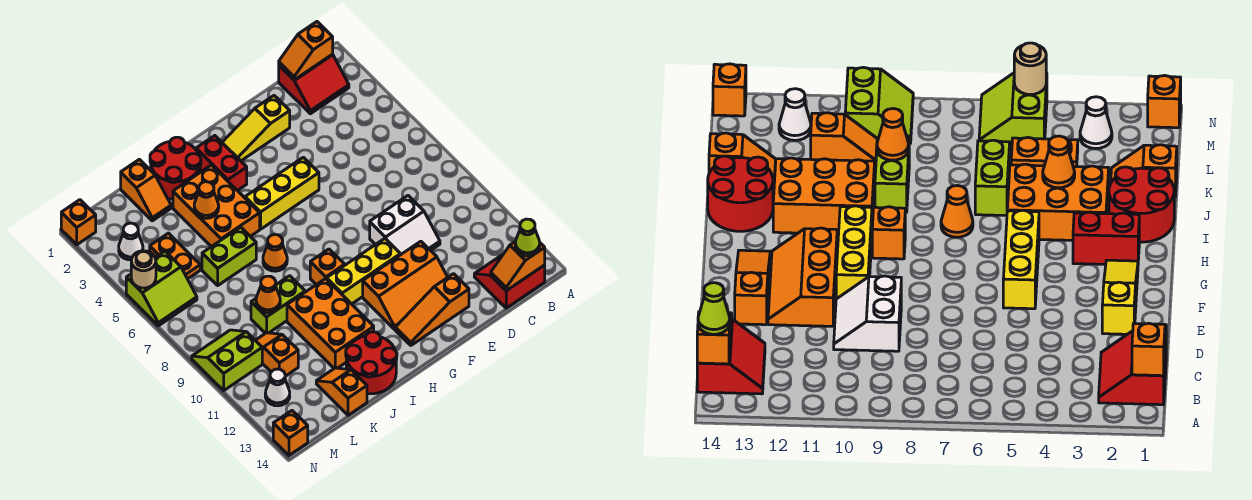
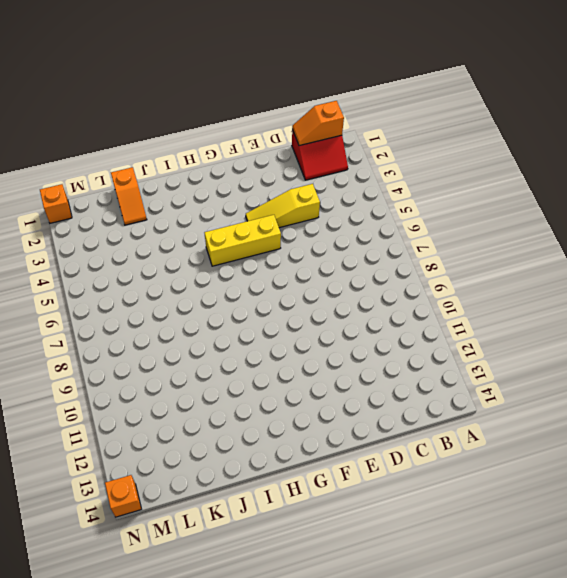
yellow 1x3 slope [246,184,320,228] -> yellow 1x3 slope moved to [222,96,290,161]
none -> red 2x2 slope [474,255,545,308]
none -> white 2x2 slope [370,196,440,255]
none -> orange 2x3 slope [363,241,448,329]
none -> orange 1x3 slope [395,274,469,345]

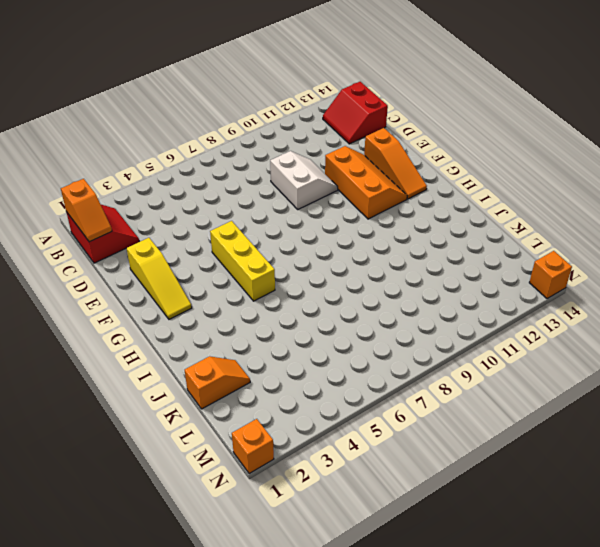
none -> yellow 1x3 brick [327,239,400,304]
none -> red 1x2 brick [196,136,247,191]
none -> orange 1x1 brick [310,249,345,285]
none -> red 2x2 round brick [150,137,201,199]

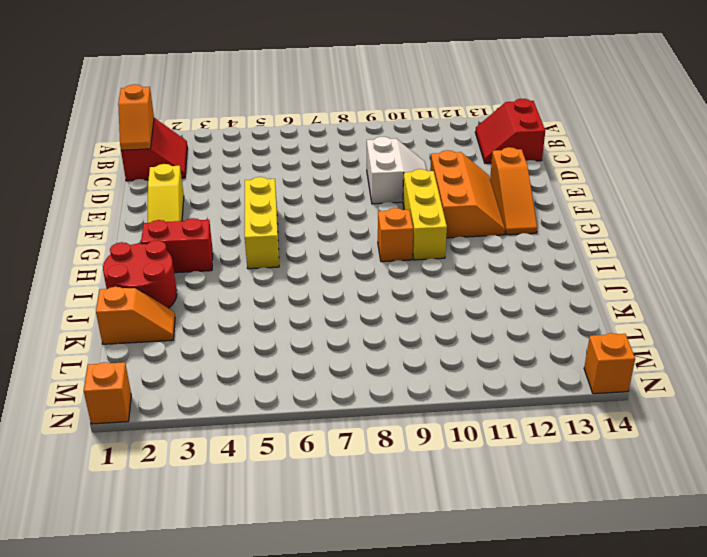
none -> orange 2x3 brick [173,165,260,247]
none -> orange 1x1 cone [263,235,287,271]
none -> orange 2x3 brick [287,279,374,368]
none -> red 2x2 round brick [346,332,397,394]

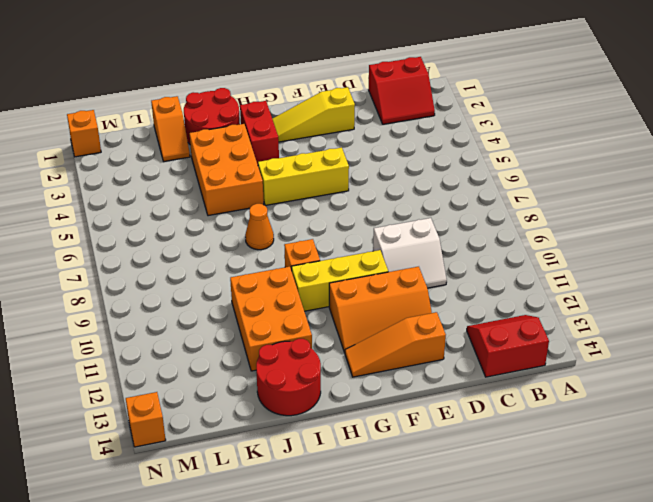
none -> lime 1x2 brick [202,227,256,285]
none -> lime 1x2 brick [251,276,305,333]
none -> orange 1x2 slope [316,368,367,415]
none -> orange 1x2 plate [150,233,200,279]

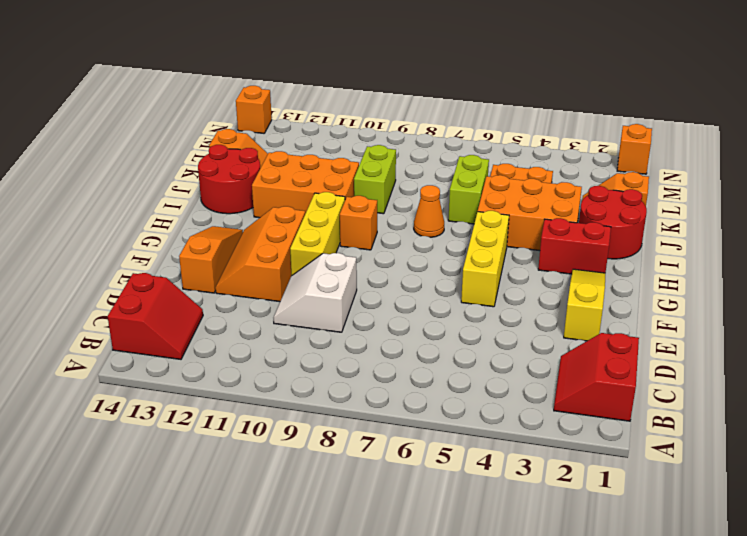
none -> orange 1x2 slope [255,333,298,376]
none -> white 1x1 cone [119,223,143,260]
none -> lime 2x2 slope [126,251,197,326]
none -> lime 2x2 slope [192,330,262,390]

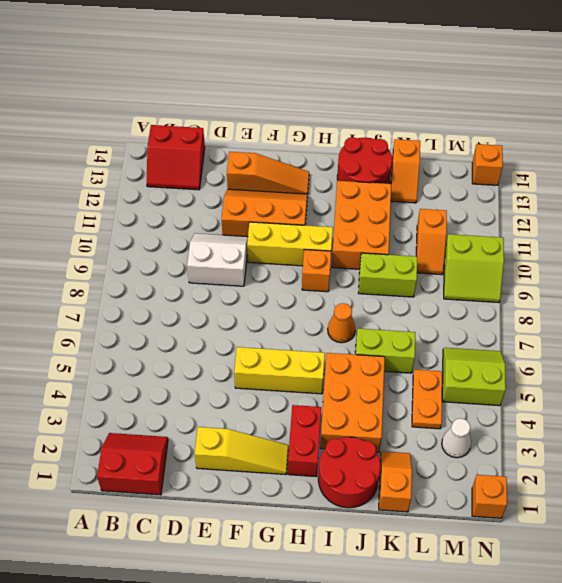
none -> white 1x1 cone [265,369,290,406]
none -> orange 1x2 slope [279,22,333,80]
none -> orange 1x2 slope [491,241,545,291]
none -> orange 1x1 cone [194,182,219,218]

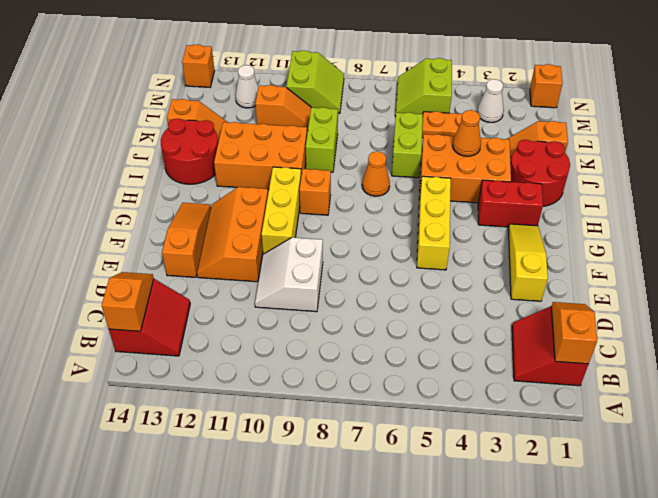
none -> orange 1x1 cone [256,276,280,313]
none -> tan 1x1 round brick [131,251,156,288]
none -> lime 1x1 cone [515,219,540,256]

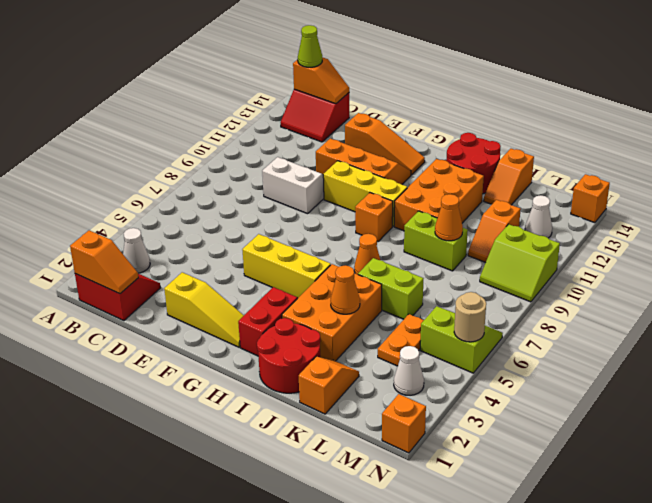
white 1x1 cone [123,228,150,273] -> none

